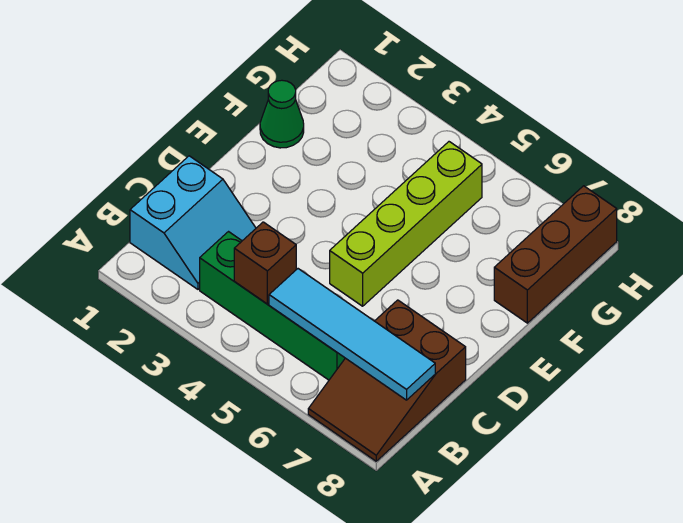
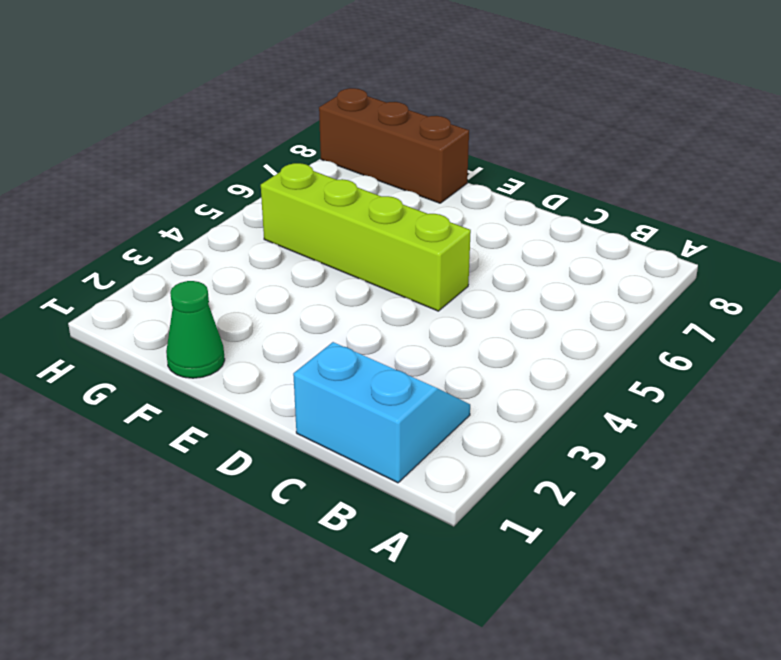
none -> brown 2x3 slope [308,300,466,461]
none -> green 1x4 brick [200,232,345,380]

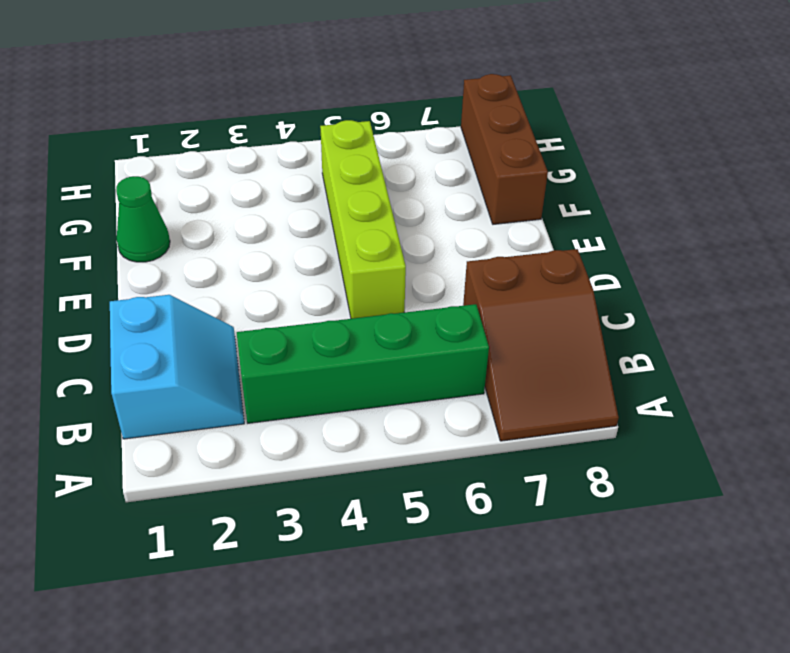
none -> brown 1x1 brick [234,222,296,304]
none -> cyan 1x4 tile [269,269,435,400]

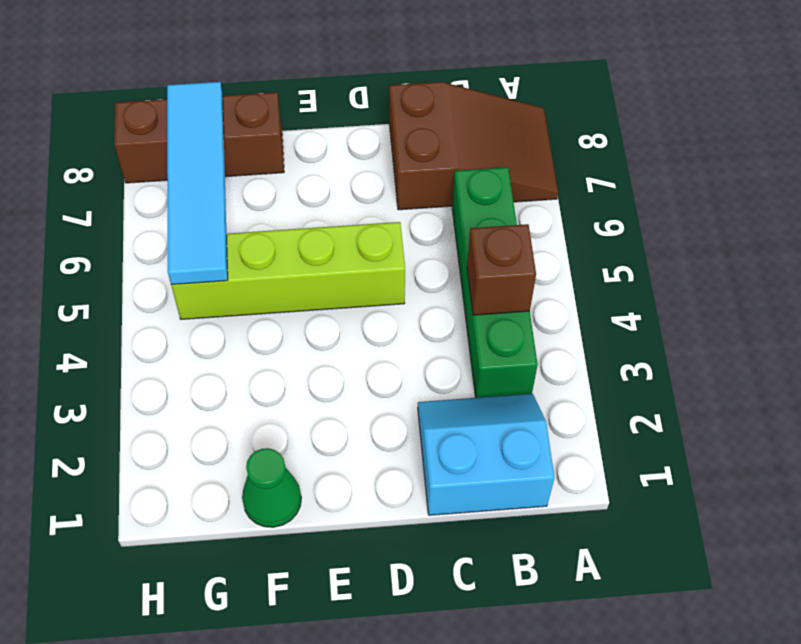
cyan 1x4 tile [167,82,228,284] -> cyan 1x4 tile moved to [269,269,435,400]

